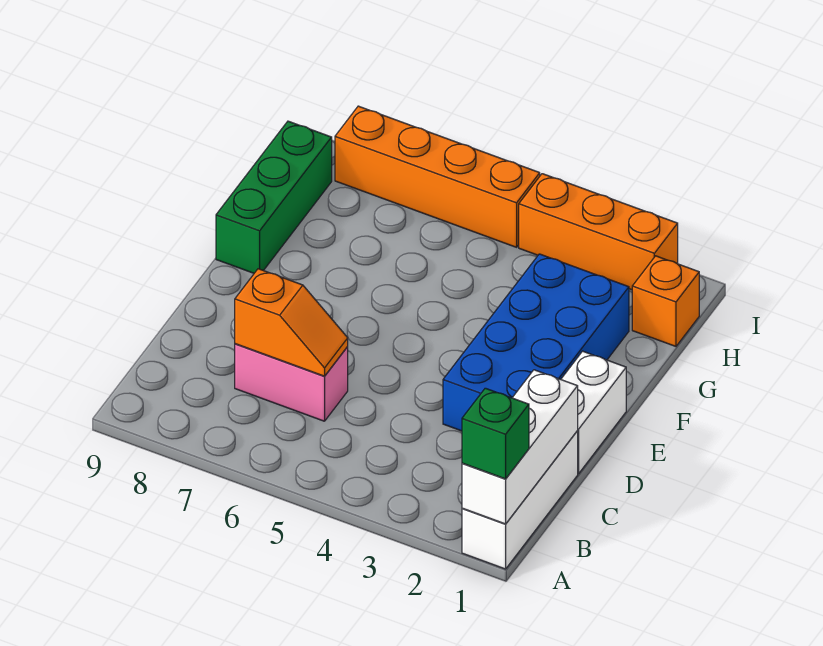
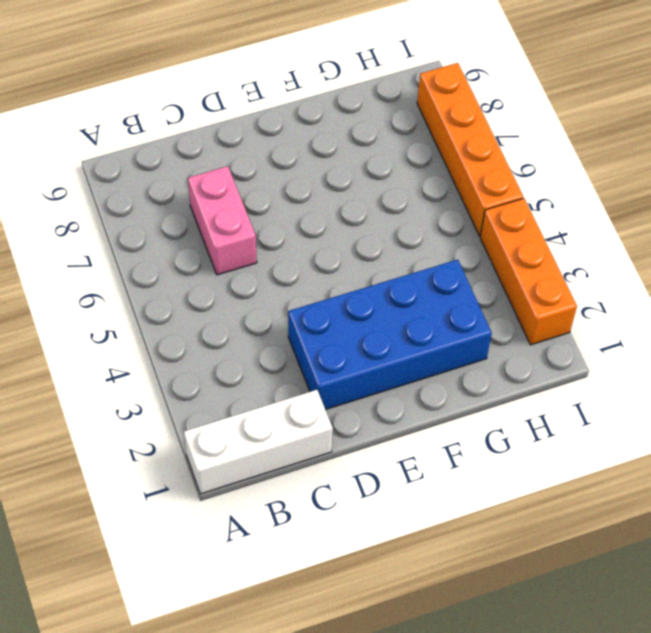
none -> white 1x2 brick [561,351,626,474]
none -> green 1x3 brick [216,121,332,273]

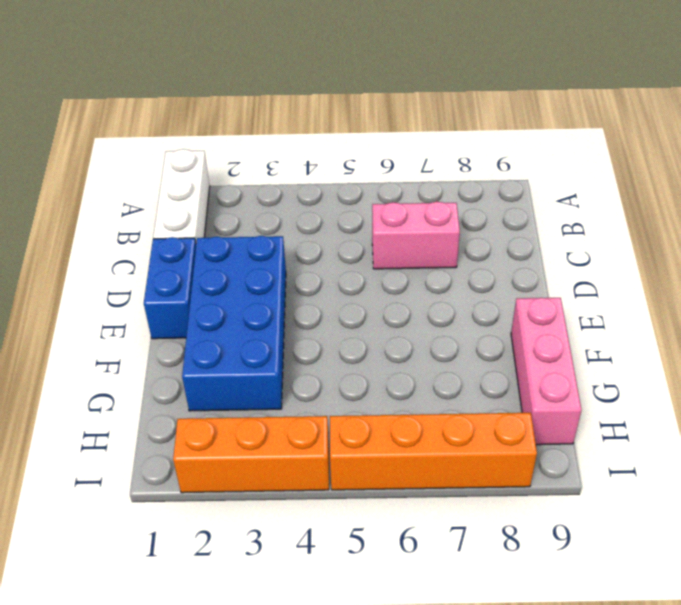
blue 1x2 brick [144,237,196,339] -> white 1x2 brick [561,351,626,474]
pink 1x3 brick [511,298,582,445] -> green 1x3 brick [216,121,332,273]
none -> orange 1x1 brick [632,256,699,346]
none -> white 1x3 brick [462,370,578,524]

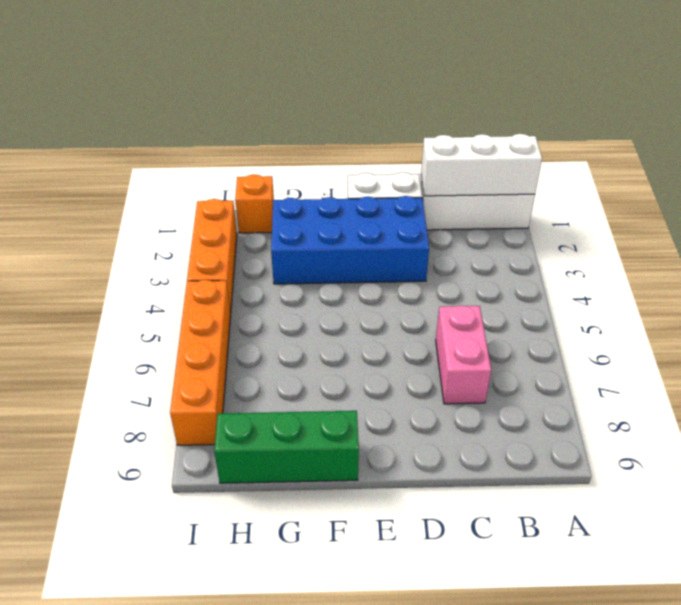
none -> orange 1x2 slope [235,269,348,376]
none -> green 1x1 brick [462,388,529,479]

